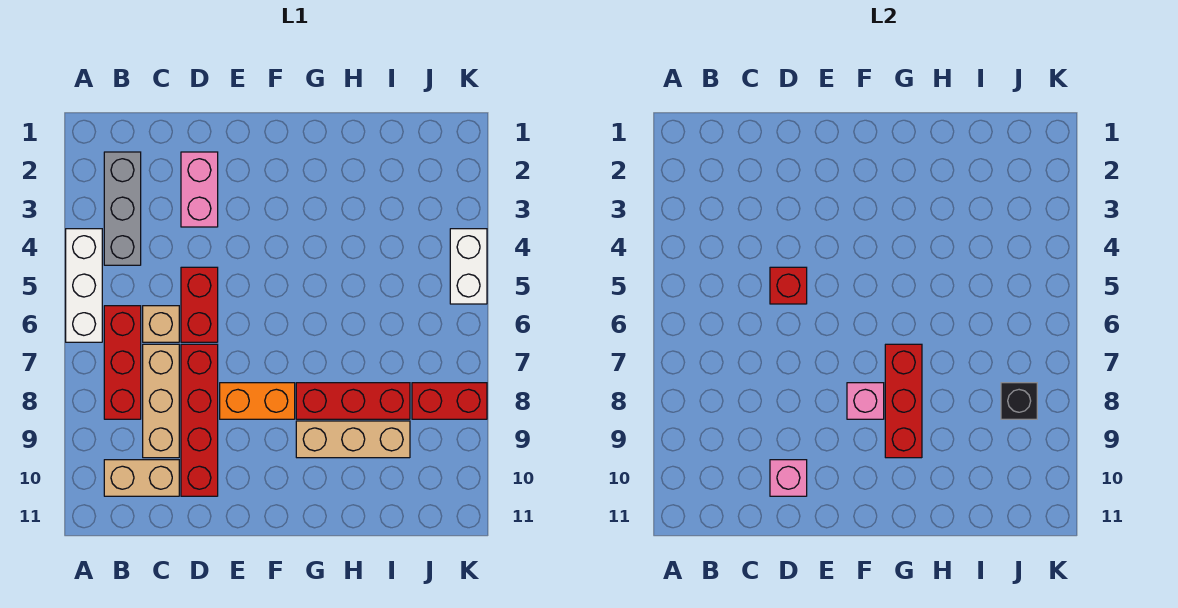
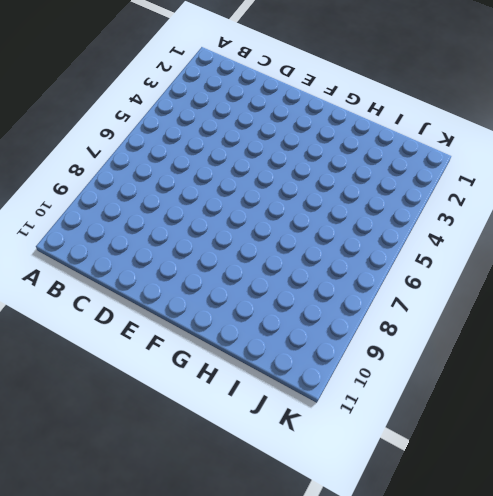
none -> white 1x3 brick [66,229,102,342]
none -> grey 1x3 brick [104,152,141,265]
none -> red 1x3 brick [104,306,141,419]

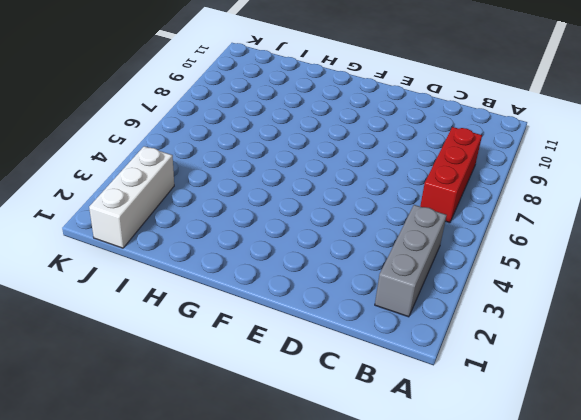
white 1x3 brick [89,146,174,248] -> white 1x3 brick moved to [66,229,102,342]
none -> tan 1x2 brick [104,460,179,496]
none -> tan 1x1 brick [143,306,179,342]
none -> tan 1x3 brick [143,344,179,458]

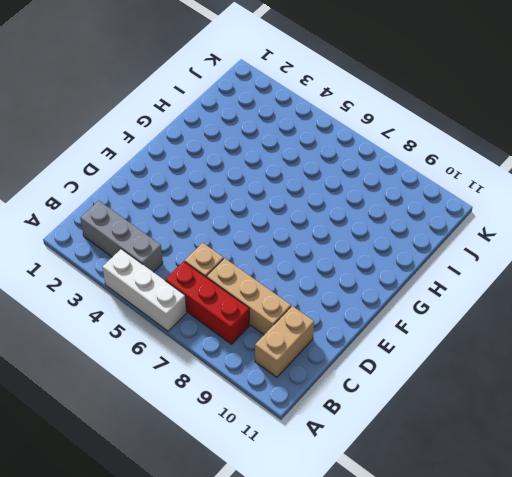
none -> pink 1x2 brick [181,152,218,227]
none -> red 1x2 brick [181,267,218,342]
none -> red 1x4 brick [181,344,218,496]

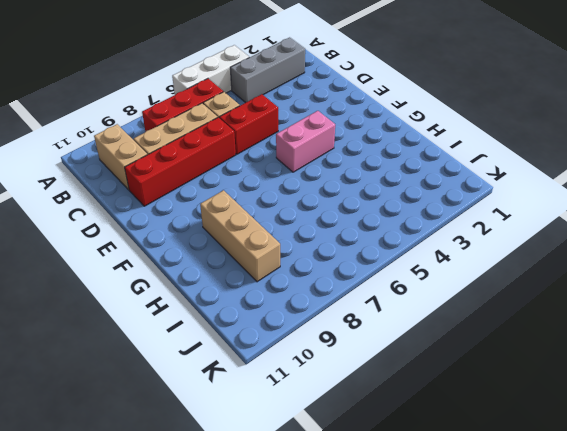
pink 1x2 brick [276,111,335,172] -> pink 1x2 brick moved to [181,152,218,227]
none -> orange 1x2 brick [220,383,295,419]
none -> red 1x3 brick [296,383,410,419]
none -> red 1x2 brick [412,383,487,419]

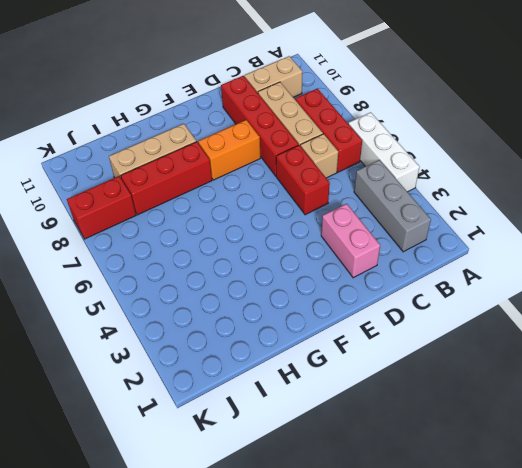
none -> white 1x2 brick [450,229,487,304]
none -> red 1x1 brick [770,267,807,304]
none -> pink 1x1 brick [770,460,807,496]

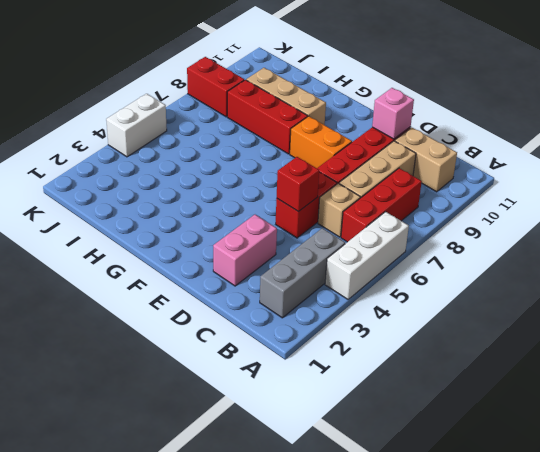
none -> pink 1x1 brick [847,383,884,419]
none -> red 1x3 brick [885,344,922,458]
none -> black 1x1 brick [1001,383,1037,419]

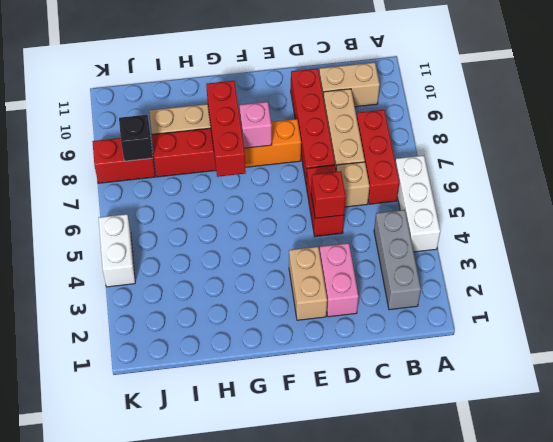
tan 1x2 brick [289,247,327,320] -> none
none -> pink 1x1 brick [770,460,807,496]

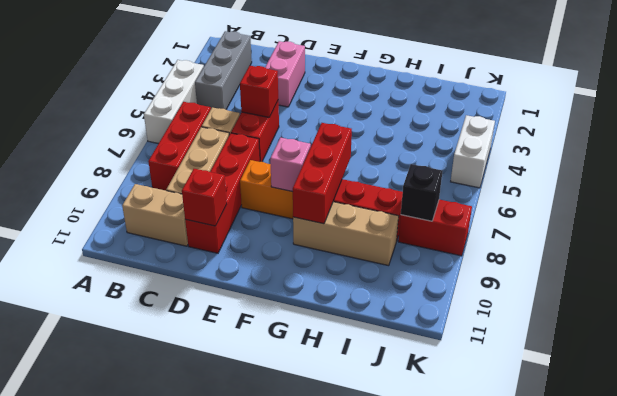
red 1x1 brick [182,169,227,226] -> pink 1x1 brick [770,460,807,496]

